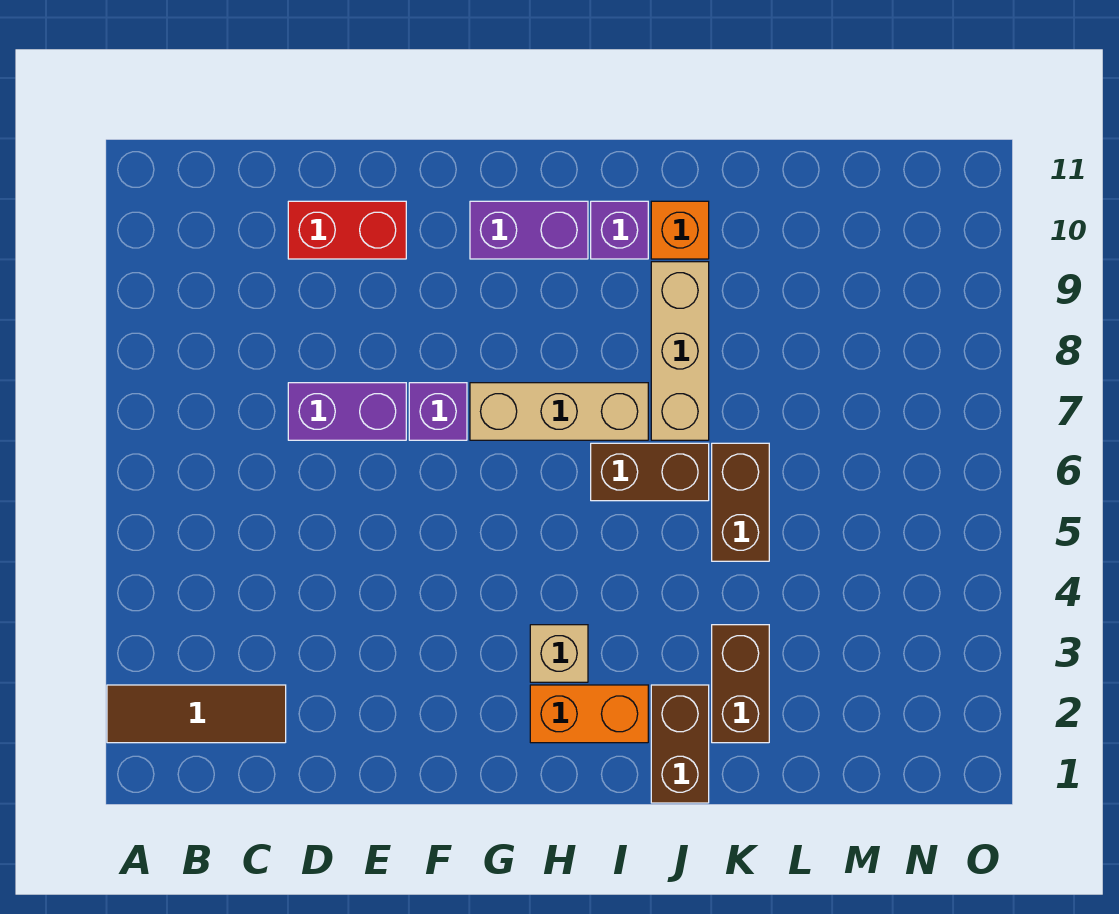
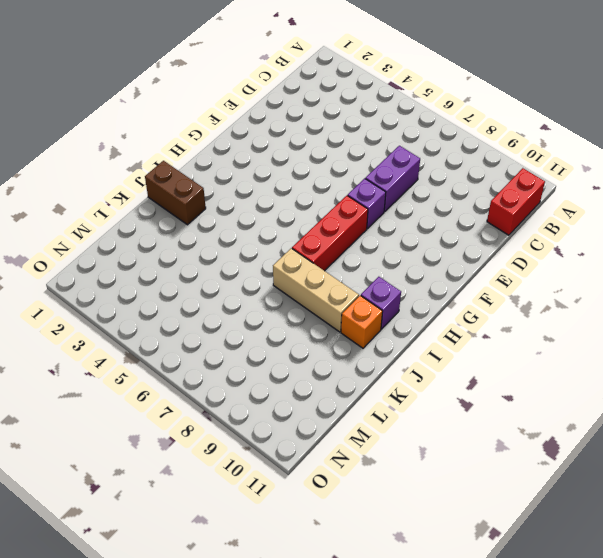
red 1x2 brick [487,168,545,235] -> red 1x2 brick moved to [288,201,406,259]
red 1x3 brick [292,196,368,271] -> tan 1x3 brick [470,383,648,440]
none -> brown 1x3 tile [107,685,286,743]
none -> purple 1x2 brick [470,201,588,259]
none -> orange 1x2 brick [530,685,648,743]

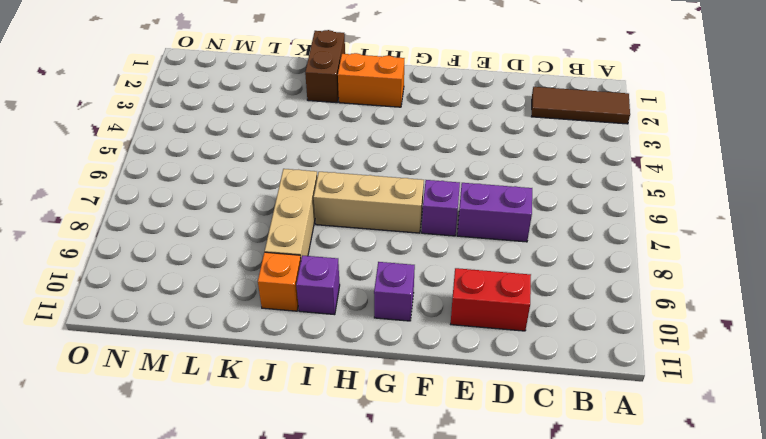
purple 1x1 brick [374,262,415,321] -> purple 1x2 brick [470,201,588,259]
none -> tan 1x1 brick [530,625,588,682]
none -> brown 1x2 brick [591,443,709,501]
none -> brown 1x2 brick [712,625,769,743]

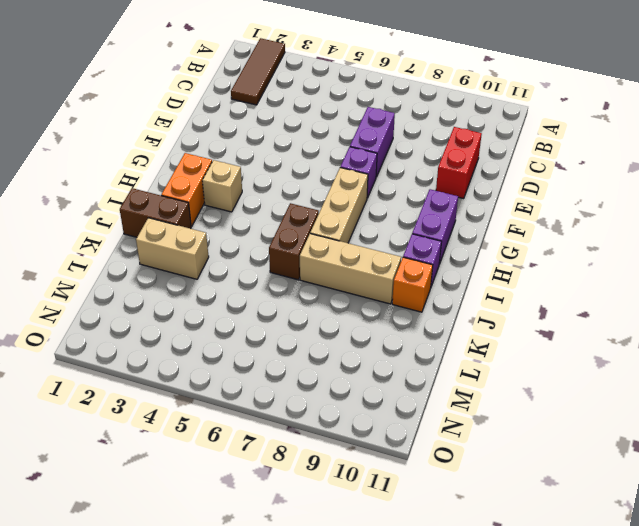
tan 1x2 brick [136,218,209,279] -> brown 1x2 brick [712,625,769,743]
none -> brown 1x2 brick [712,443,769,561]

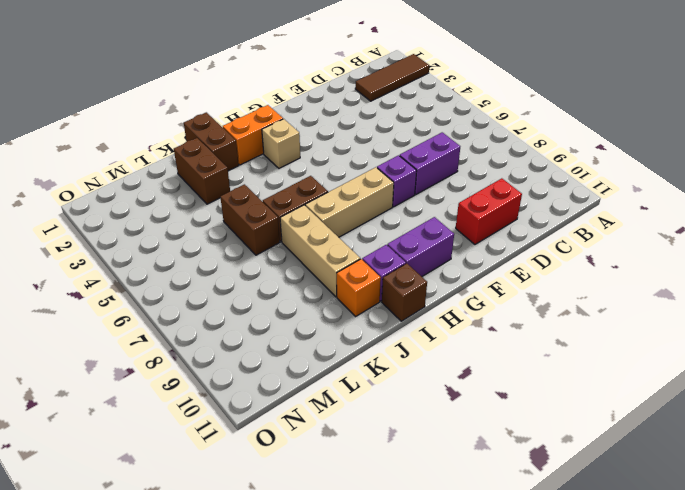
brown 1x1 brick [382,264,427,321] -> none

